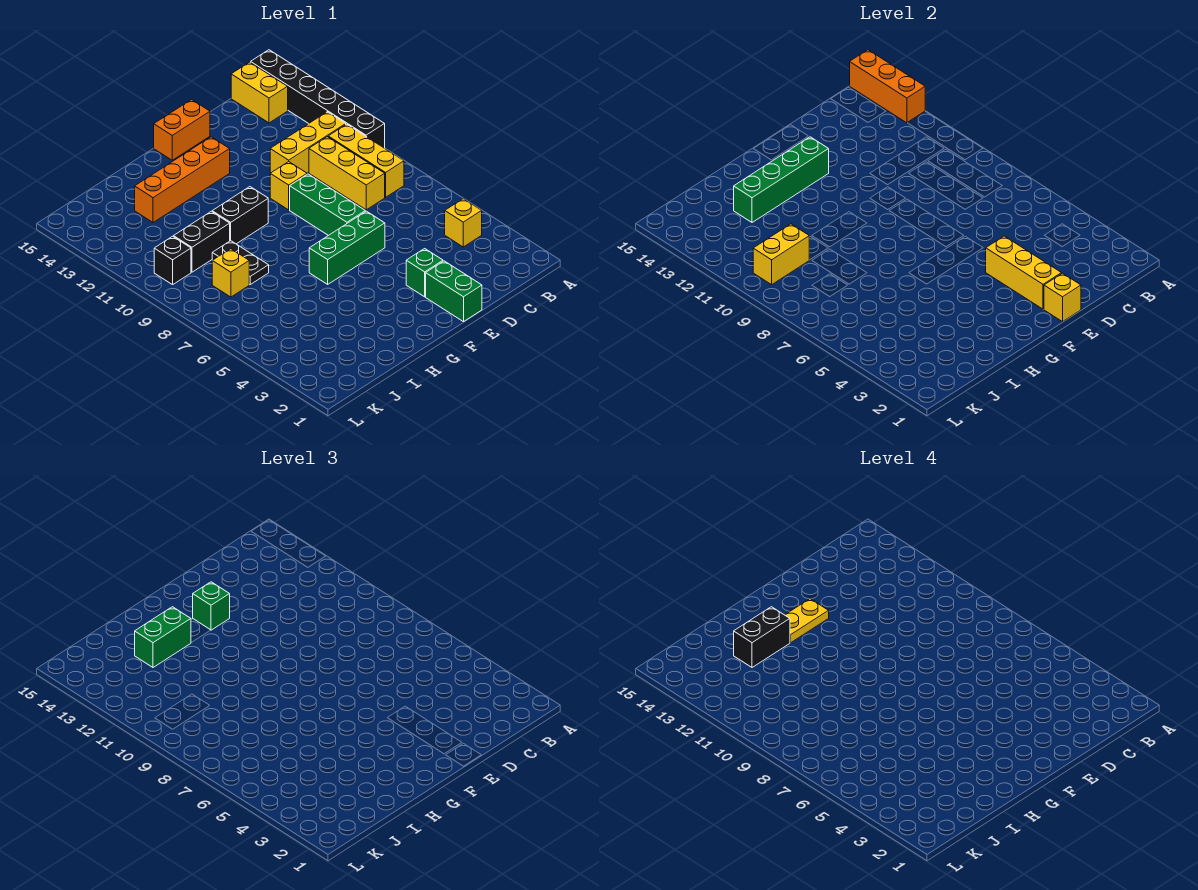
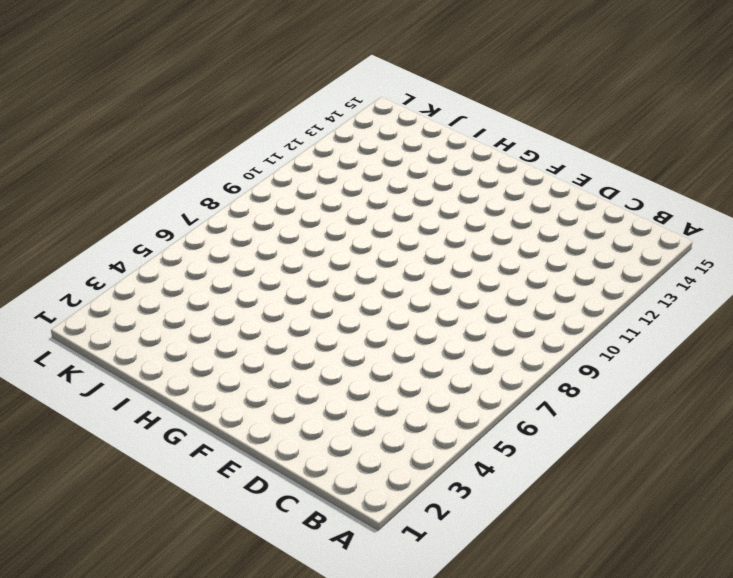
none -> black 1x6 brick [251,50,385,148]
none -> yellow 1x1 brick [445,199,482,247]
none -> yellow 1x3 brick [328,124,404,197]

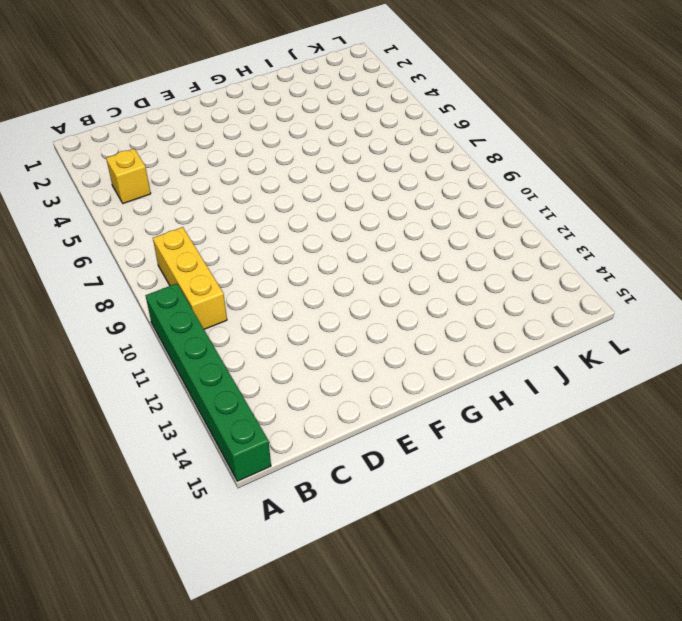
green 1x6 brick [145,284,271,481] -> black 1x6 brick [251,50,385,148]
none -> yellow 1x3 brick [270,112,346,173]
none -> yellow 1x2 brick [231,62,288,123]
none -> yellow 1x3 brick [309,137,385,210]

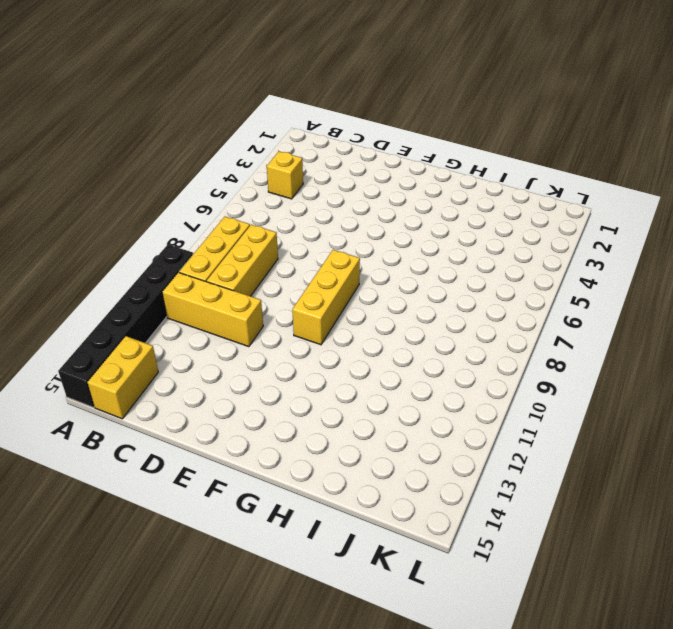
yellow 1x3 brick [292,250,360,345] -> yellow 1x3 brick moved to [986,236,1062,309]
none -> green 1x2 brick [426,261,482,322]
none -> green 1x1 brick [406,249,443,297]
none -> green 1x3 brick [309,211,385,284]

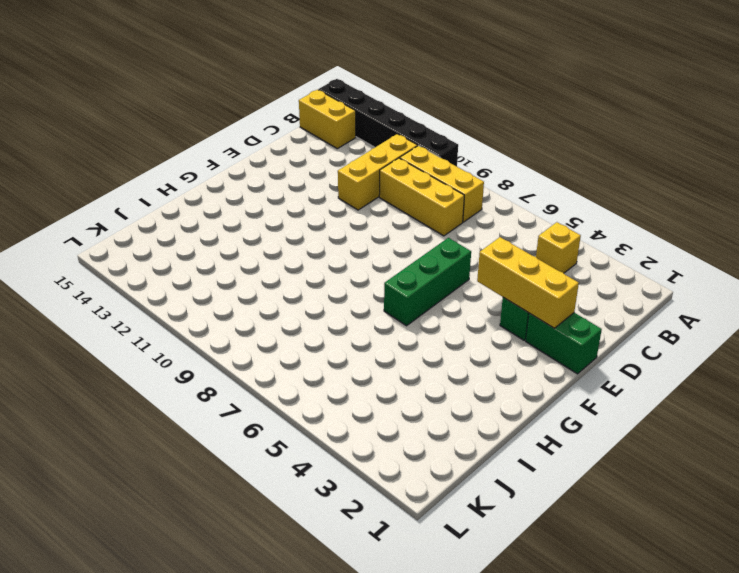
none -> green 1x3 brick [290,174,365,236]
none -> yellow 1x1 brick [270,162,307,210]
none -> orange 1x2 brick [154,100,210,160]

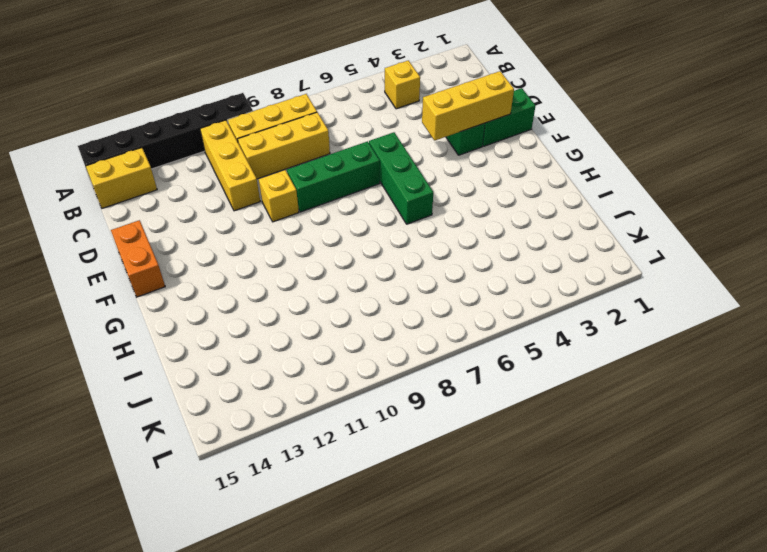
none -> orange 1x4 brick [135,137,230,222]
none -> black 1x2 brick [212,187,268,244]
none -> black 1x2 plate [212,241,269,284]

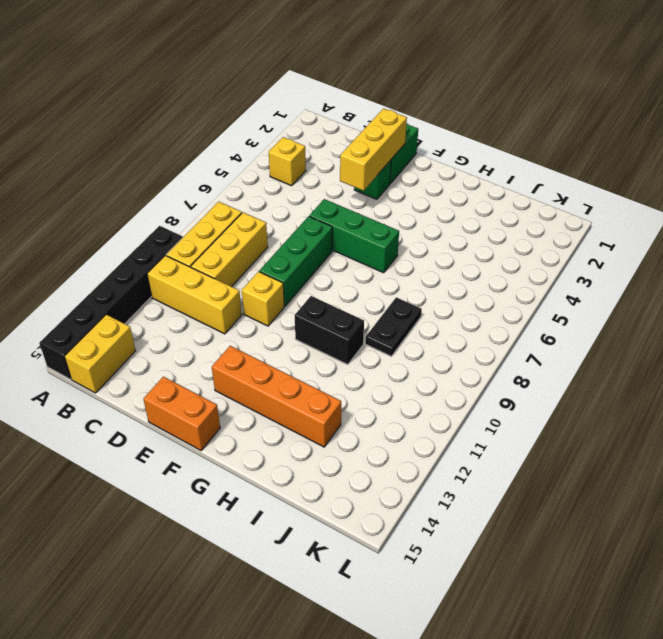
none -> black 1x2 brick [174,211,230,272]
none -> yellow 1x1 brick [212,249,249,297]
none -> black 1x1 brick [154,236,191,285]

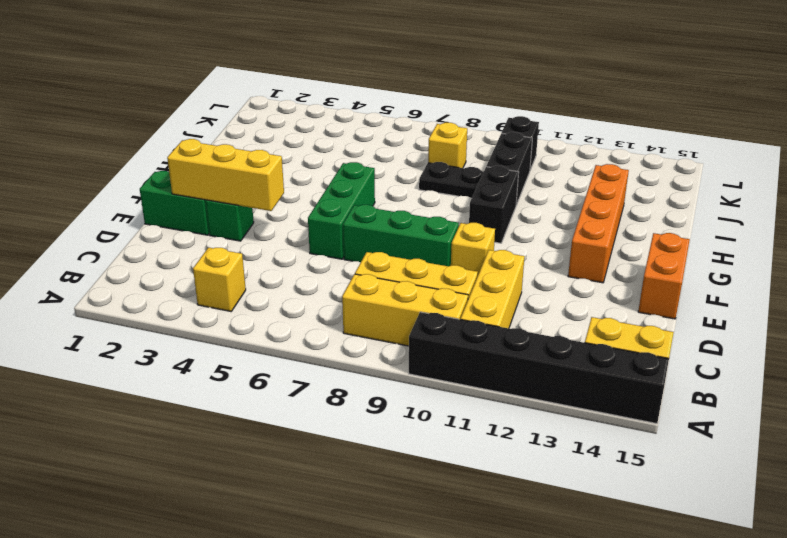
none -> orange 1x3 brick [850,50,925,123]
none -> yellow 1x1 brick [1044,273,1081,322]
none -> green 1x4 brick [734,137,829,222]

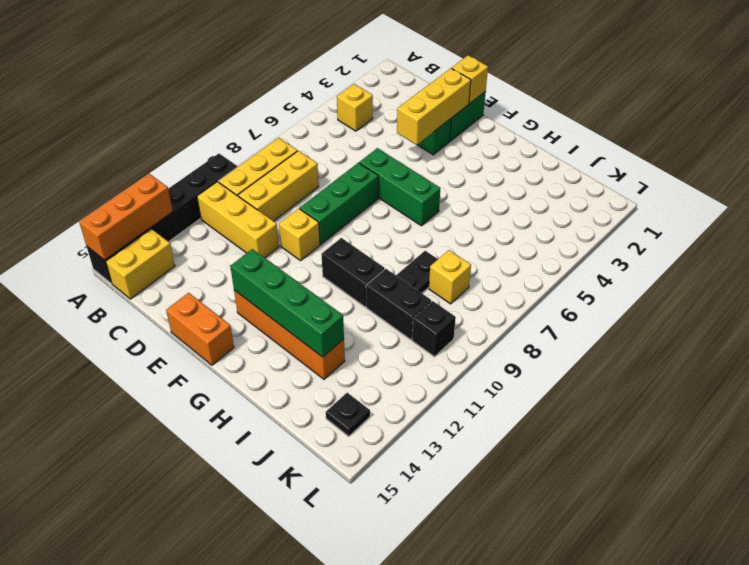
black 1x1 plate [326,393,370,436] -> none
none -> yellow 1x2 brick [753,224,809,285]
none -> green 1x1 brick [193,582,230,630]
none -> green 1x2 brick [135,607,191,667]

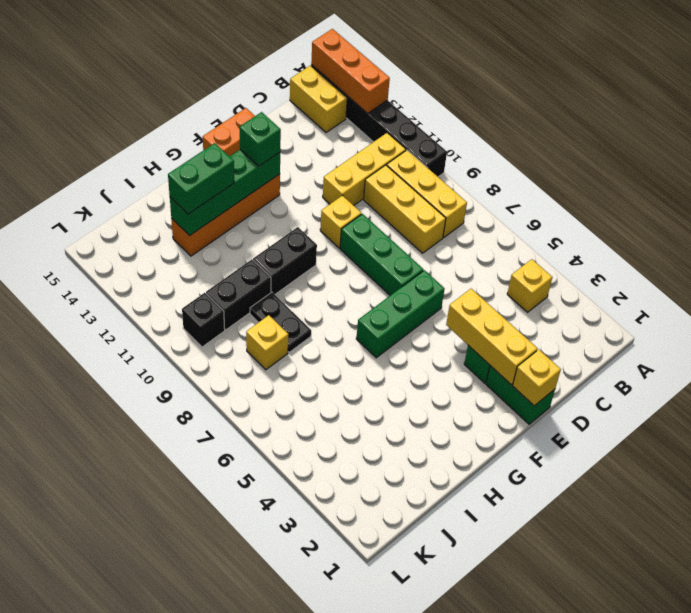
none -> yellow 1x2 brick [753,224,809,285]
none -> yellow 1x2 plate [785,599,829,642]
none -> black 1x2 brick [734,607,790,667]

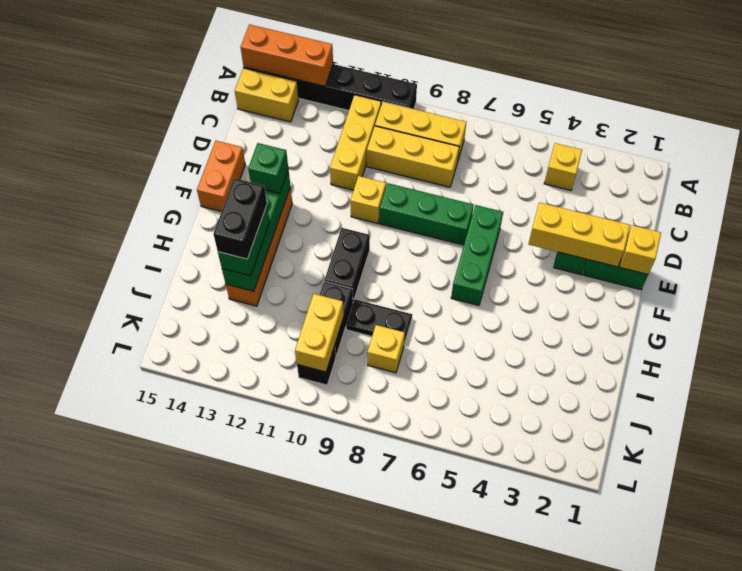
none -> yellow 1x2 plate [785,599,829,642]

